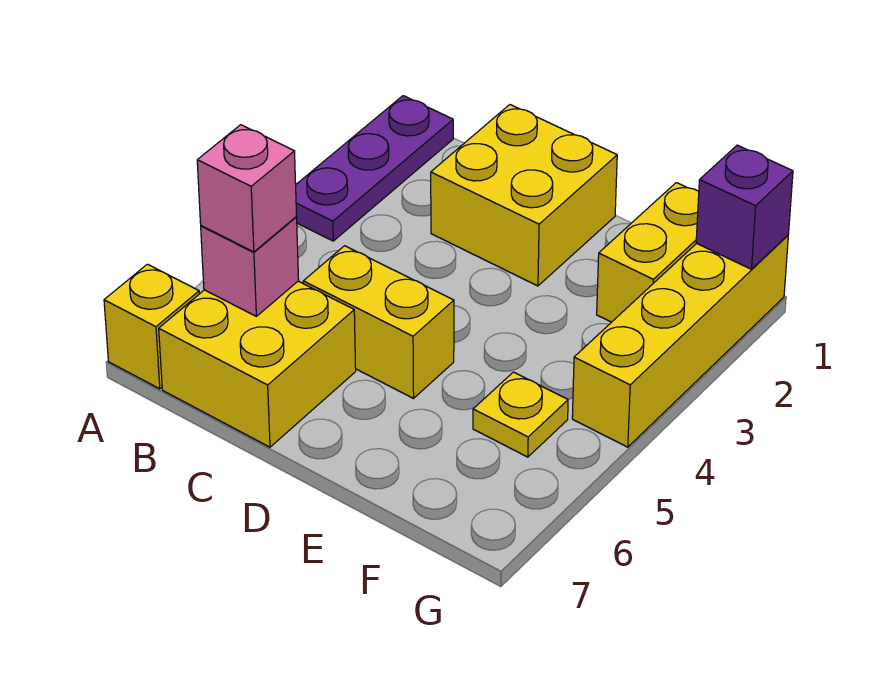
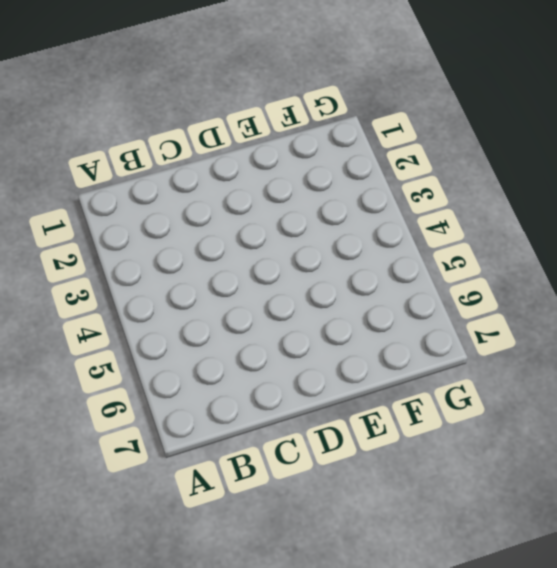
none -> purple 1x3 plate [296,96,453,241]
none -> yellow 1x1 brick [104,264,199,389]

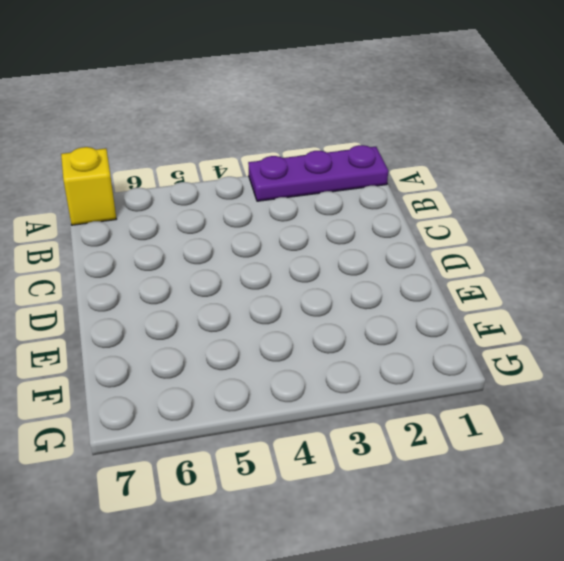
none -> yellow 2x2 brick [159,281,356,447]
none -> yellow 2x2 brick [431,105,617,286]

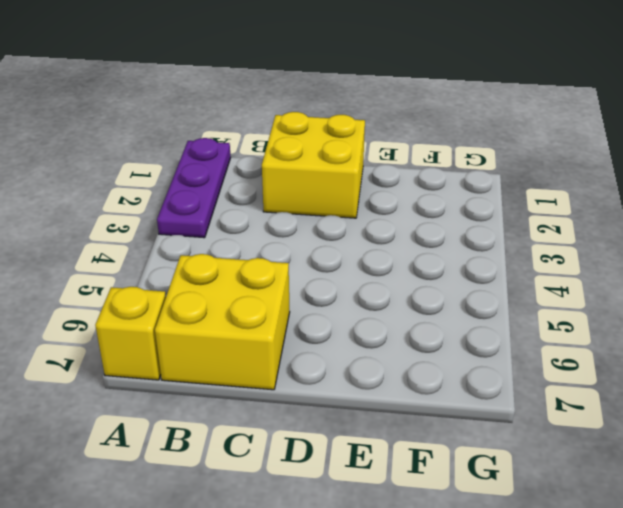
none -> yellow 1x2 brick [303,246,454,398]
none -> yellow 1x2 brick [597,183,699,322]

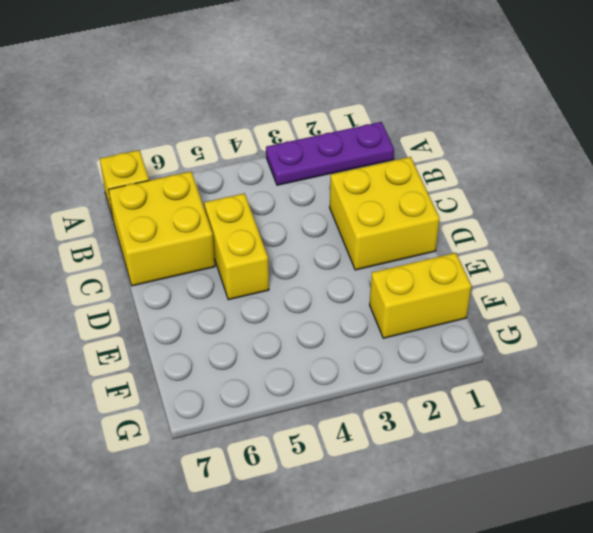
none -> yellow 1x1 plate [473,372,568,457]
none -> yellow 1x4 brick [572,235,788,447]

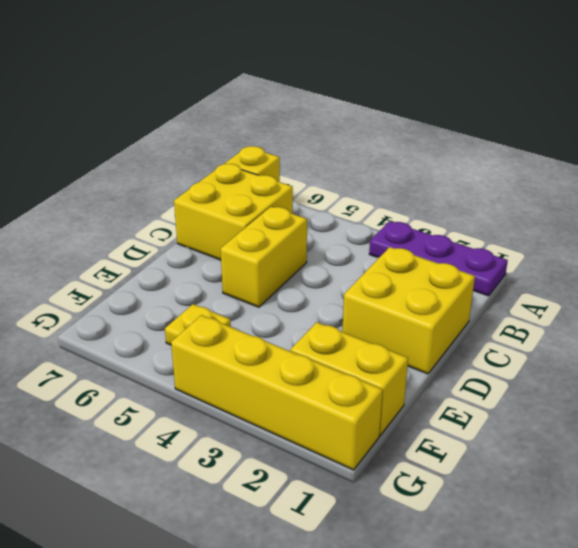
none -> pink 1x1 brick [201,217,299,316]
none -> purple 1x1 brick [696,145,793,269]

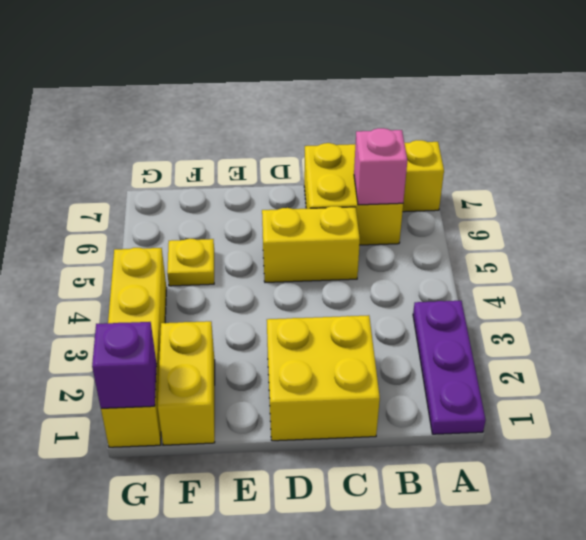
none -> pink 1x1 brick [197,125,297,252]

